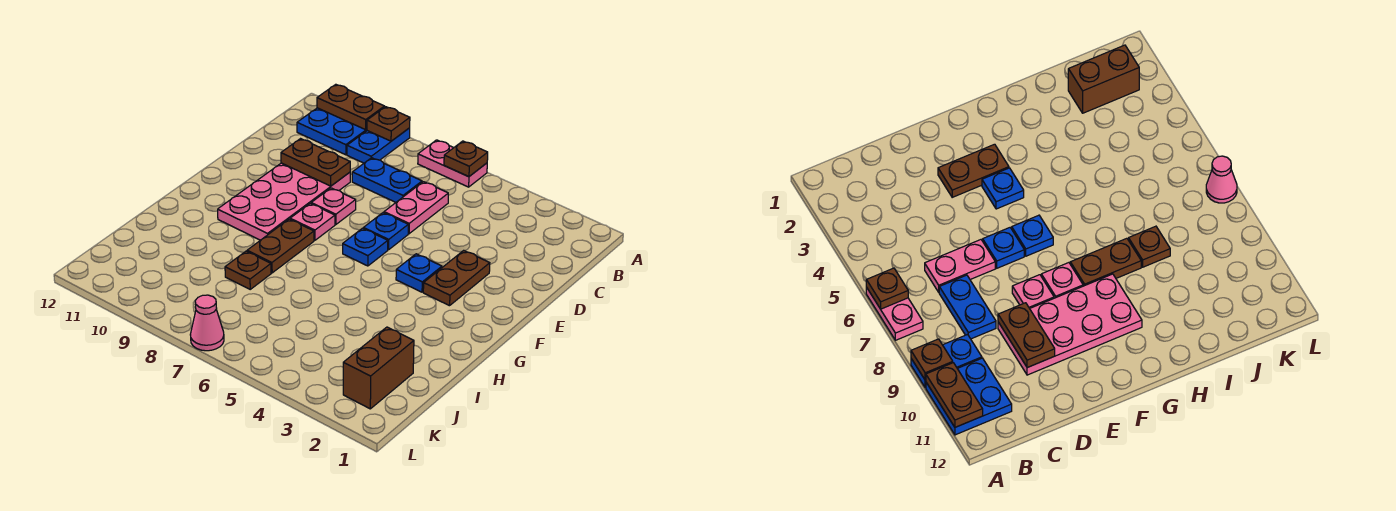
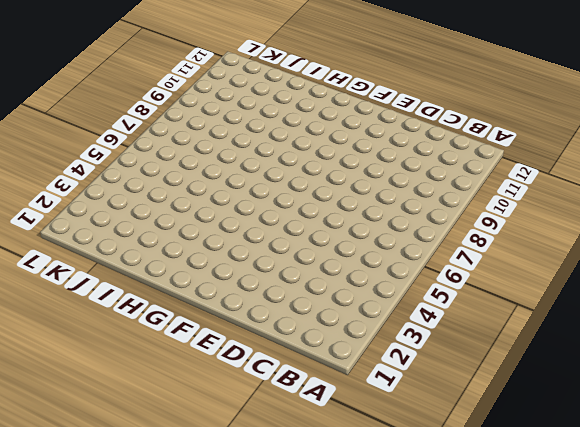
none -> pink 1x2 plate [418,140,487,187]
none -> blue 1x2 plate [347,128,410,163]
none -> blue 2x2 plate [297,108,367,155]

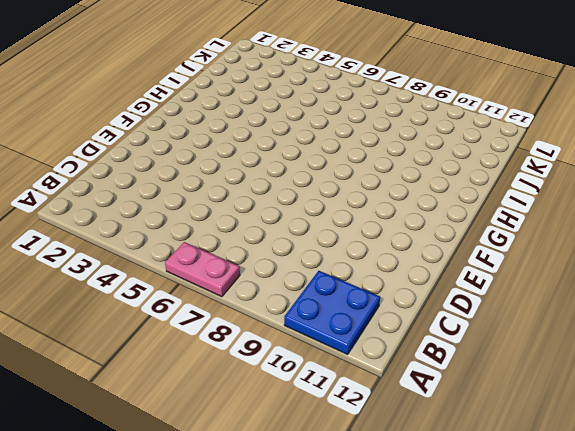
none -> blue 1x2 plate [347,128,410,163]
none -> pink 1x2 plate [384,182,448,234]
none -> blue 1x2 plate [352,158,422,202]

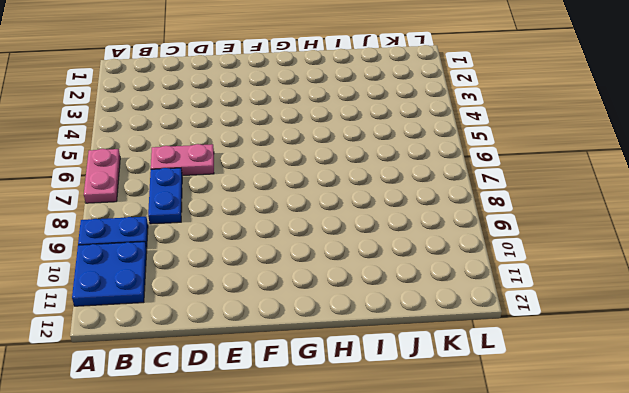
none -> pink 2x4 plate [218,163,350,240]
none -> brown 1x2 plate [423,250,490,306]
none -> blue 1x1 plate [363,213,408,250]

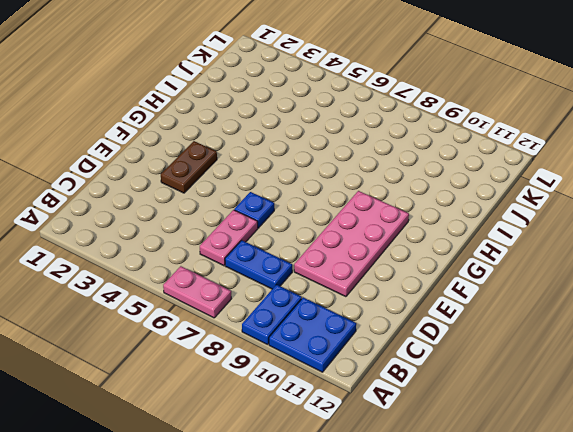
none -> pink 1x1 plate [311,188,356,224]
none -> blue 1x1 plate [396,254,442,292]
none -> blue 1x1 plate [343,228,388,266]

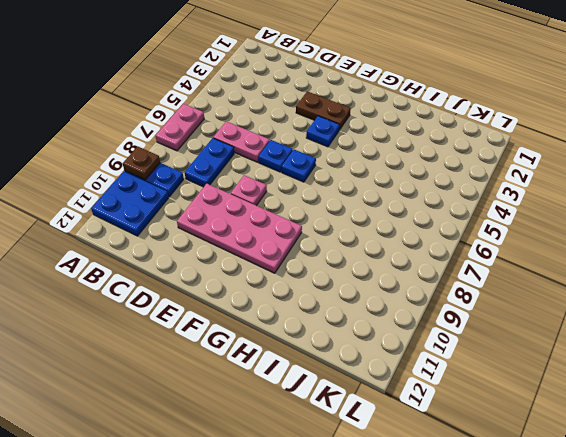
none -> pink 1x1 plate [290,203,335,240]
none -> brown 1x2 plate [247,219,314,273]
none -> brown 1x1 plate [225,251,271,289]

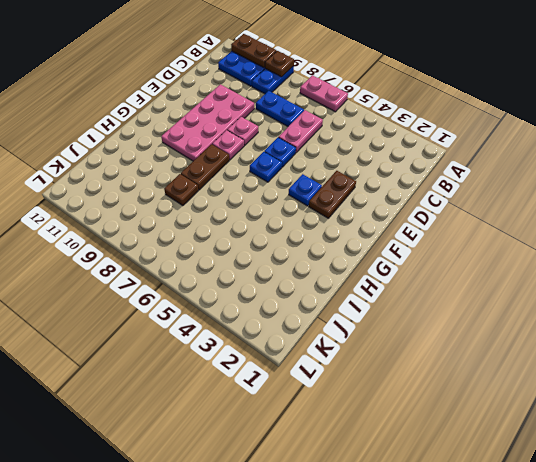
none -> brown 1x2 brick [343,327,414,409]
none -> pink 1x1 cone [190,295,224,351]
none -> brown 1x1 plate [444,141,488,177]

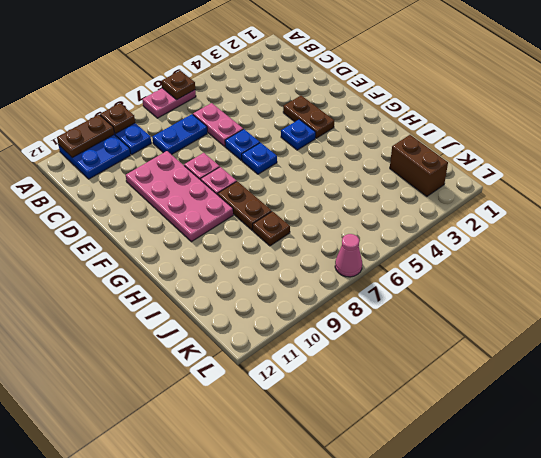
none -> brown 1x2 plate [281,139,350,186]

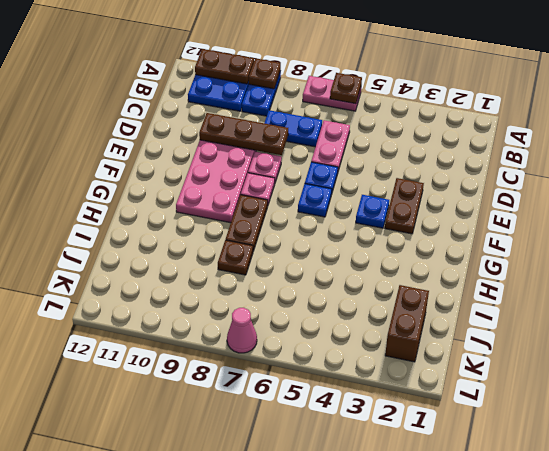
brown 1x3 plate [199,113,288,155] -> brown 1x2 plate [281,139,350,186]

